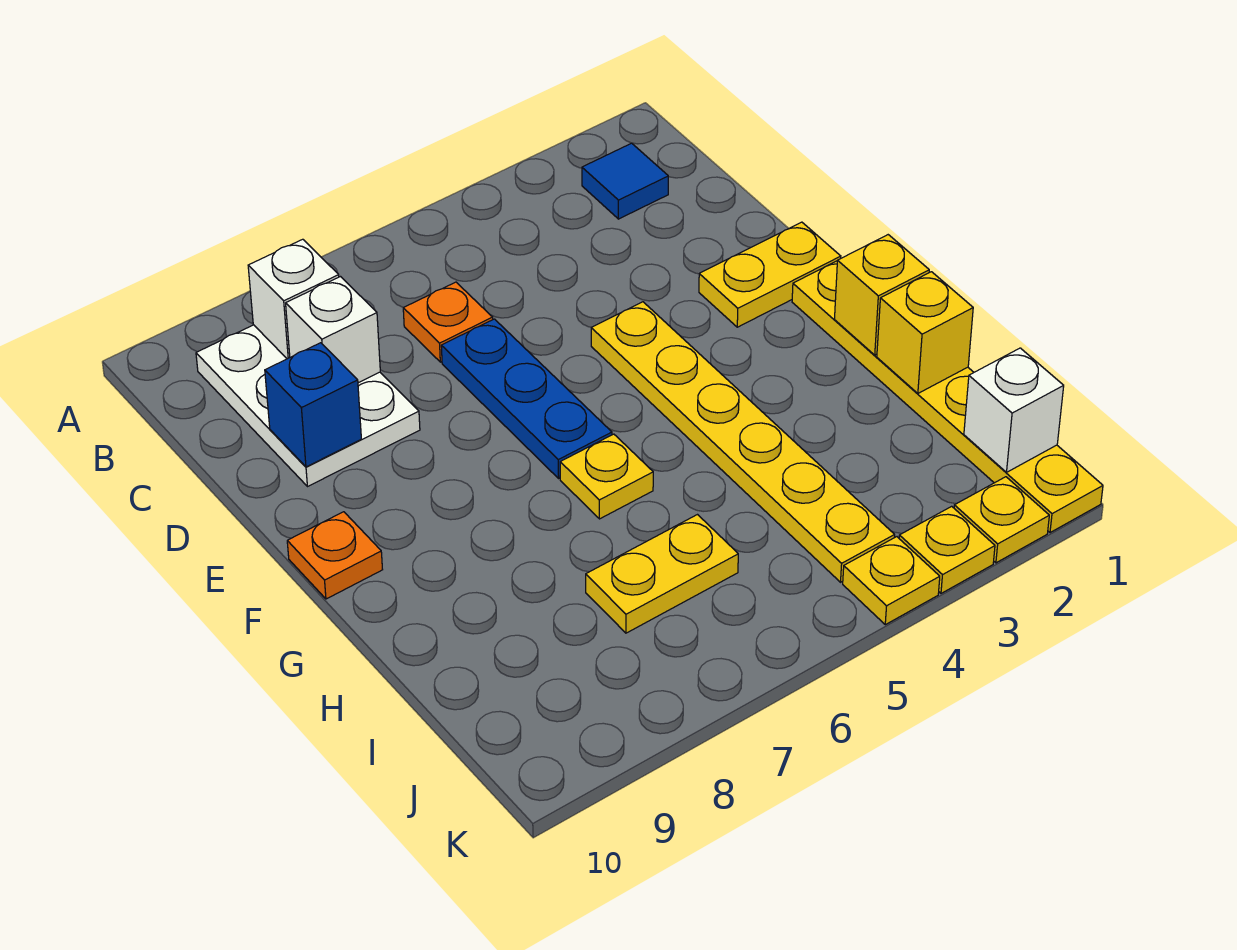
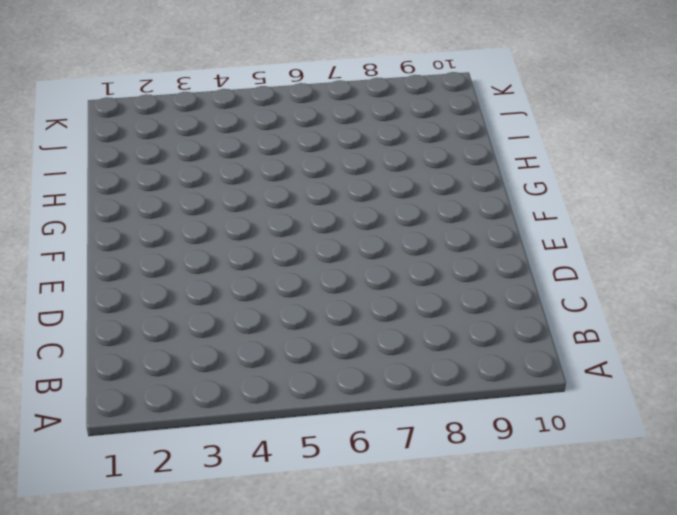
none -> blue 1x1 tile [582,143,668,219]
none -> white 2x3 plate [196,325,420,487]
none -> orange 1x1 plate [403,282,493,362]

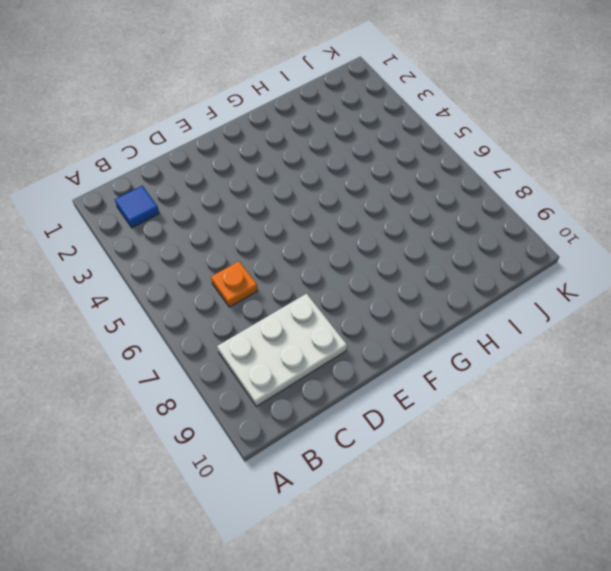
none -> blue 1x3 plate [441,319,612,478]
none -> yellow 1x2 plate [699,222,841,327]
none -> yellow 1x6 plate [591,302,895,582]

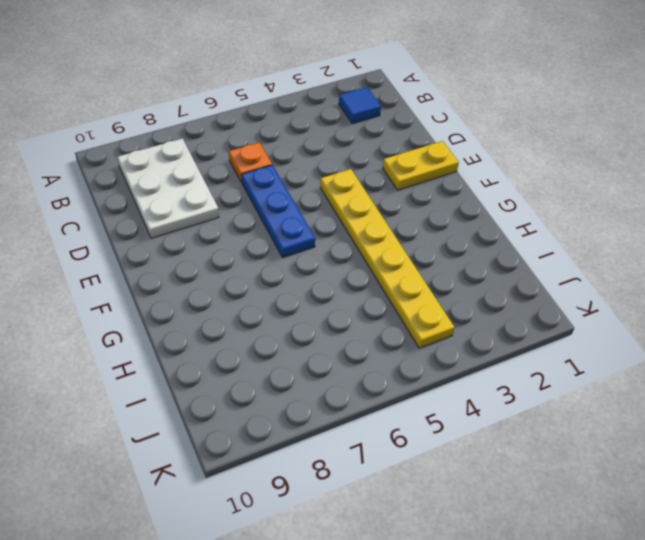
none -> yellow 1x6 plate [792,261,1103,533]
none -> orange 1x1 plate [287,512,383,599]
none -> yellow 1x1 plate [560,434,653,519]

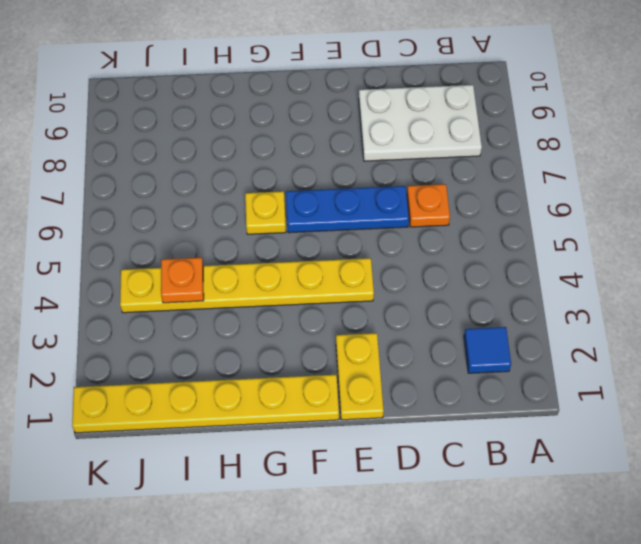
orange 1x1 plate [161,258,204,303] -> orange 1x1 plate moved to [287,512,383,599]
none -> yellow 1x2 plate [586,515,738,633]
none -> yellow 1x1 plate [954,477,1049,563]
none -> yellow 1x1 plate [899,506,995,593]

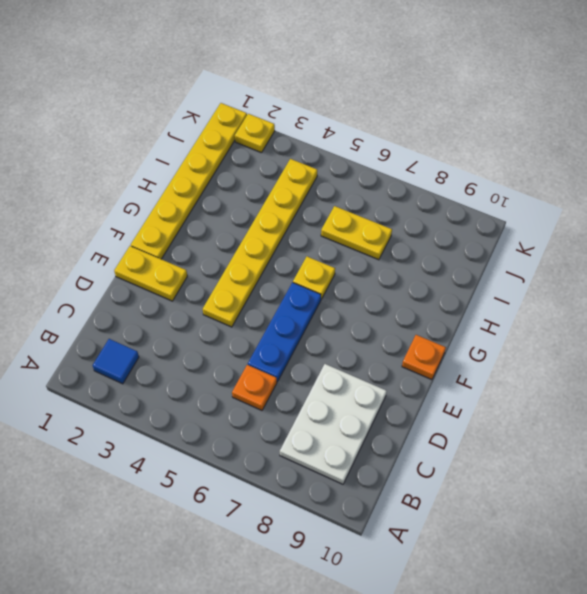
none -> yellow 1x1 plate [899,506,995,593]
none -> yellow 1x1 plate [843,537,940,625]
none -> white 1x1 brick [248,239,339,359]

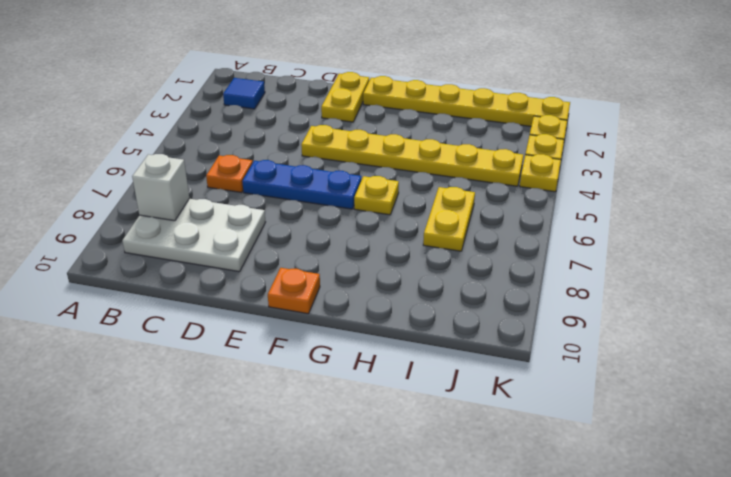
none -> white 1x1 brick [286,277,380,383]
none -> blue 1x1 brick [265,343,361,467]
none -> yellow 1x1 brick [834,235,929,355]

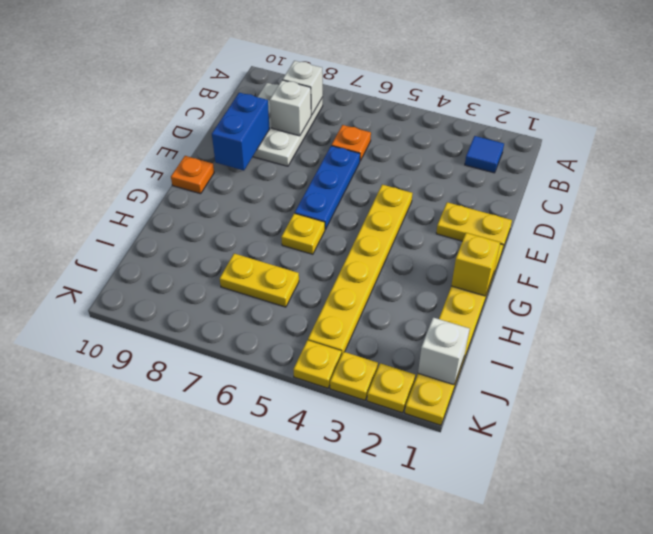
blue 1x2 brick [212,93,270,171] -> blue 1x1 brick [265,343,361,467]
none -> yellow 1x1 brick [877,272,973,393]

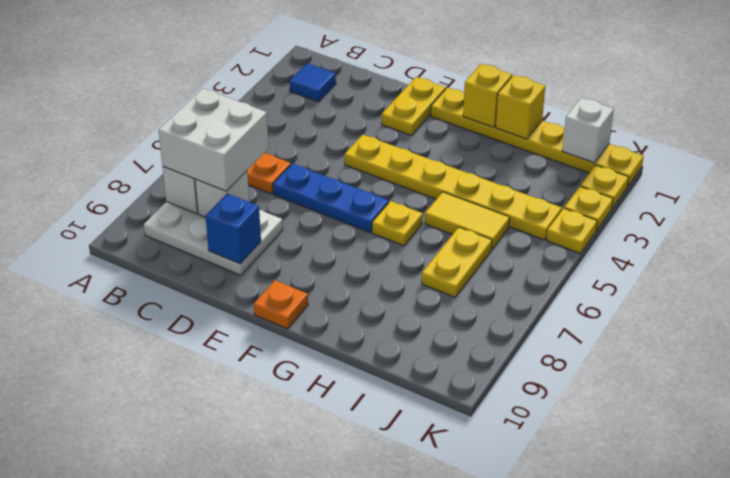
white 2x2 brick [159,88,269,191] -> none
yellow 1x2 tile [425,192,510,250] -> none

